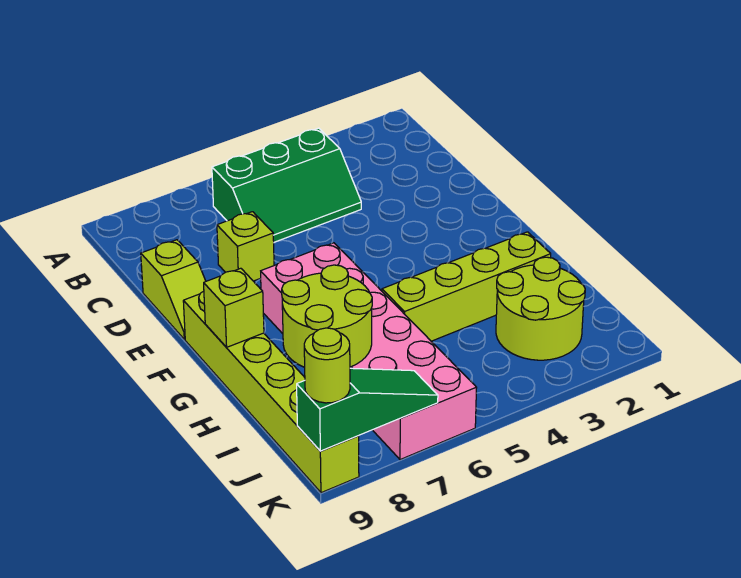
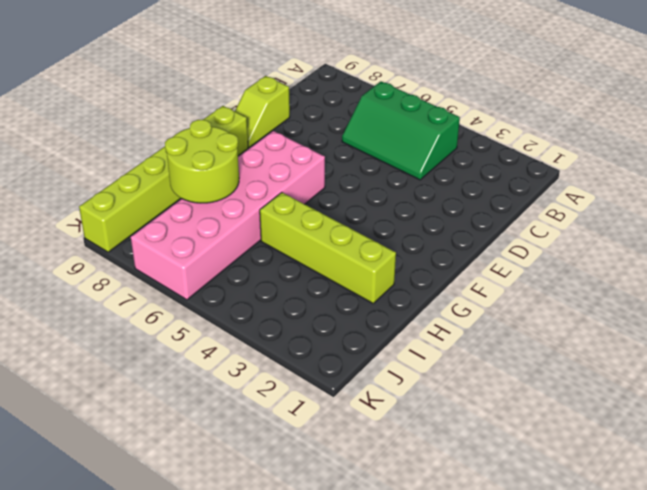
none -> lime 1x1 brick [217,212,274,281]
none -> lime 2x2 round brick [496,257,585,360]

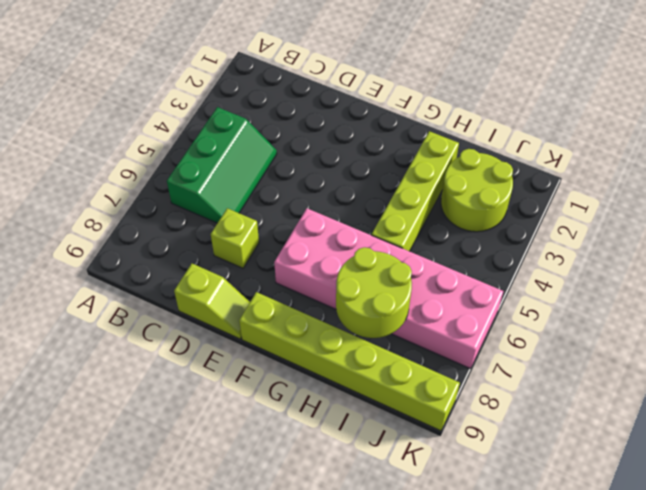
none -> lime 1x1 brick [204,268,264,347]
none -> green 1x3 slope [297,368,438,451]

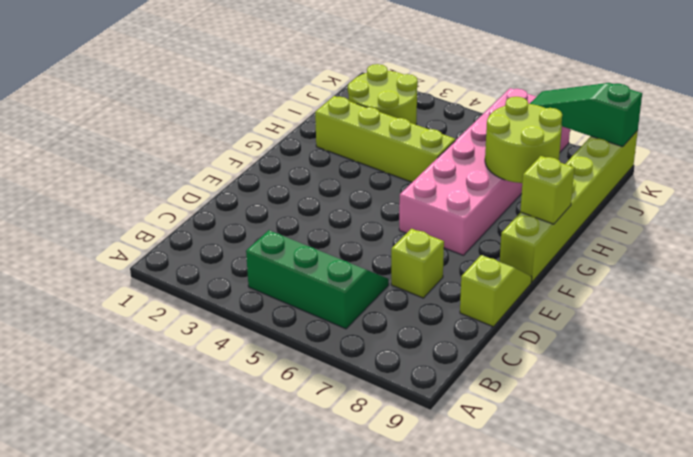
none -> lime 1x1 round brick [304,328,350,403]

